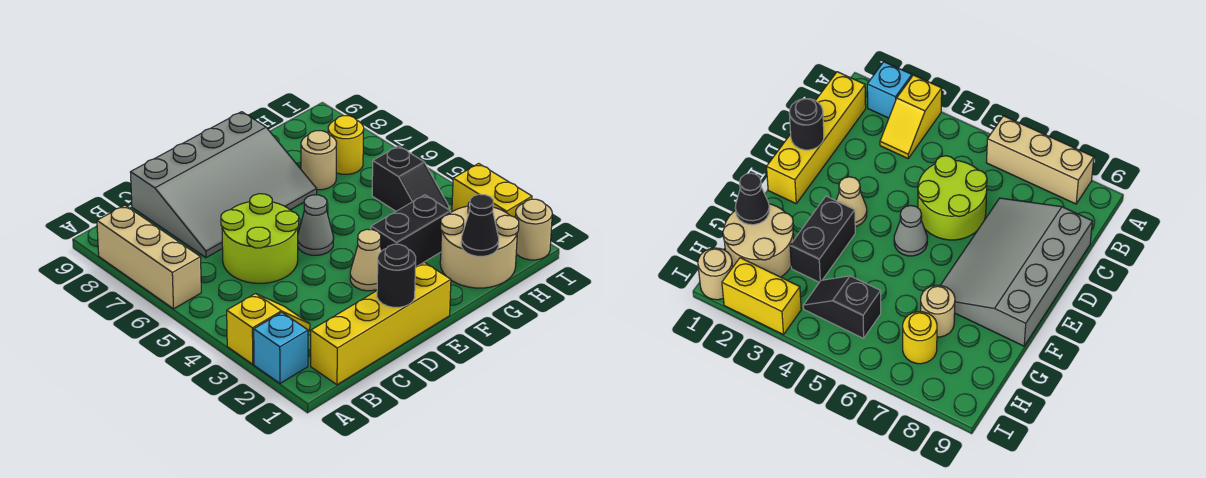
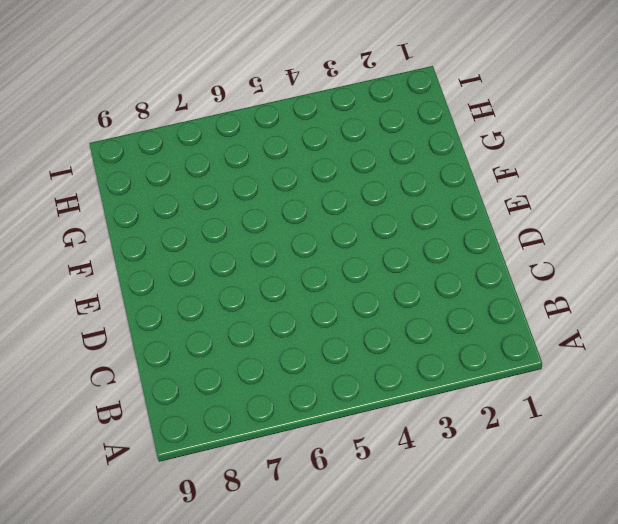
none -> cyan 1x1 brick [254,312,308,383]
none -> yellow 1x2 slope [227,293,310,364]
none -> tan 1x3 brick [97,205,201,309]

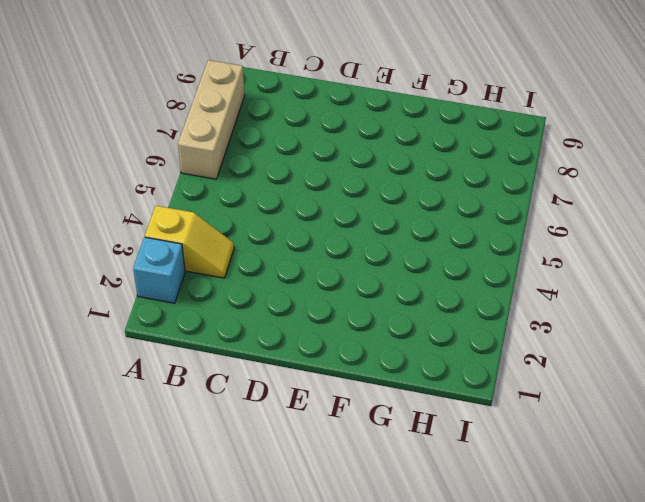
none -> yellow 1x4 brick [311,262,451,385]
none -> lime 2x2 round brick [221,194,299,283]
none -> grey 3x4 slope [130,112,317,258]

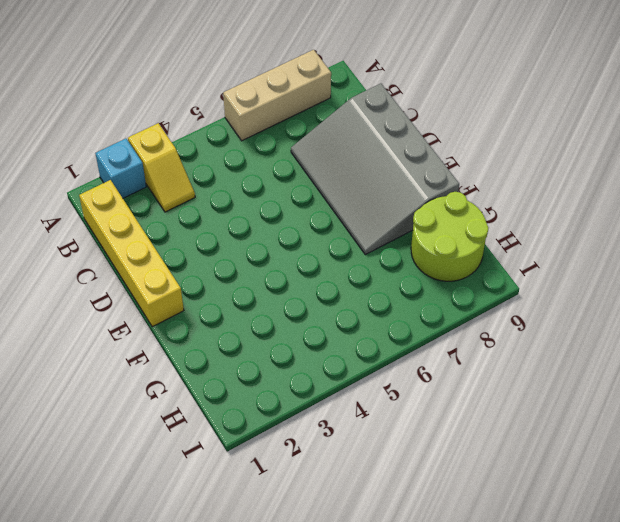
lime 2x2 round brick [411,192,488,281] -> lime 2x2 round brick moved to [221,194,299,283]
none -> tan 1x1 cone [350,229,382,291]
none -> grey 1x1 cone [298,195,334,255]
none -> black 1x2 brick [371,195,451,267]

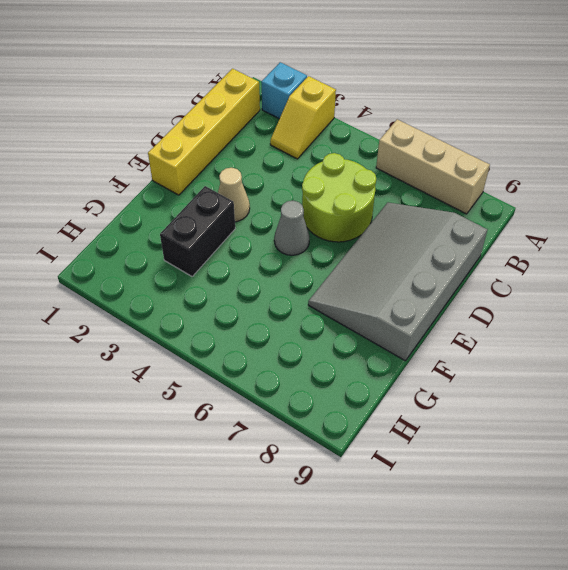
none -> tan 2x2 round brick [440,202,519,288]
none -> tan 1x1 round brick [301,131,337,190]
none -> black 1x2 slope [372,146,449,211]

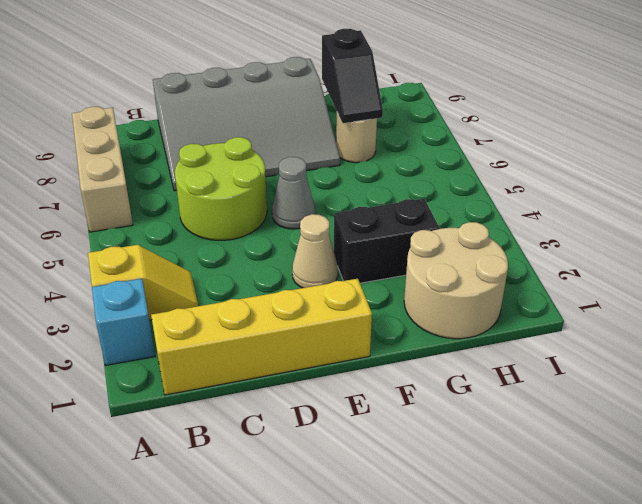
black 1x2 slope [322,29,383,123] -> black 1x2 slope moved to [372,146,449,211]
none -> yellow 1x1 round brick [328,116,364,174]
none -> tan 1x1 round brick [515,199,552,260]
none -> yellow 1x2 brick [452,164,532,217]

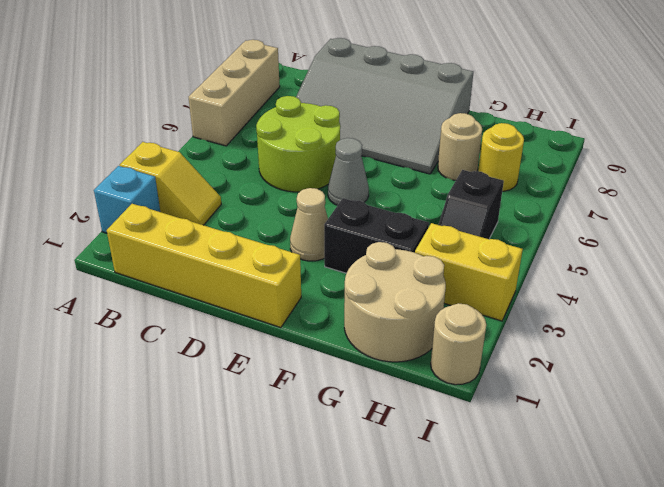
yellow 1x2 brick [415,223,523,321] -> yellow 1x2 brick turned to [452,164,532,217]
none -> black 1x1 round brick [377,244,416,307]
none -> black 1x1 cone [461,194,499,256]

